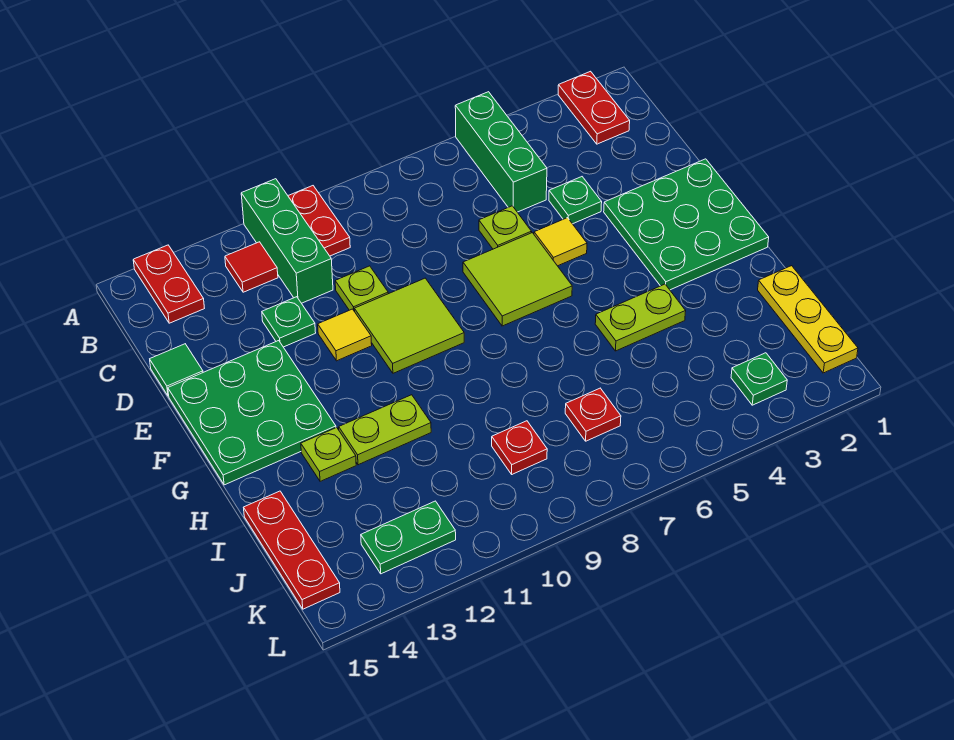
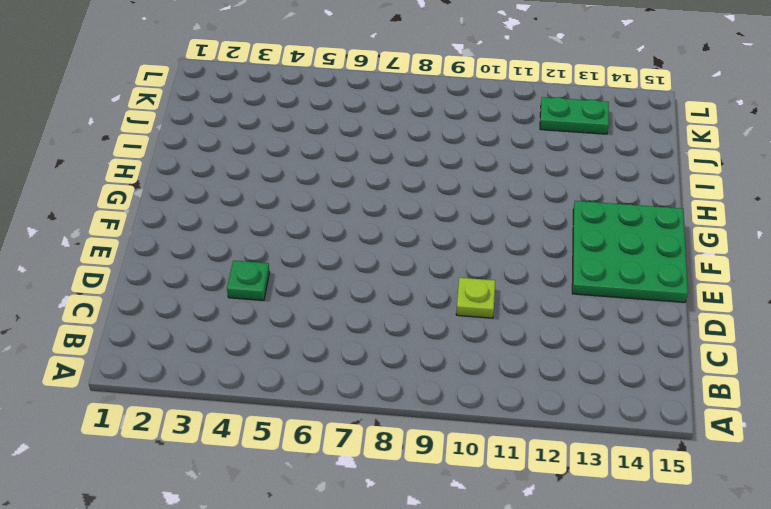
none -> red 1x2 plate [558,71,630,144]
none -> green 1x3 brick [455,92,547,212]
none -> red 1x2 plate [288,186,350,256]

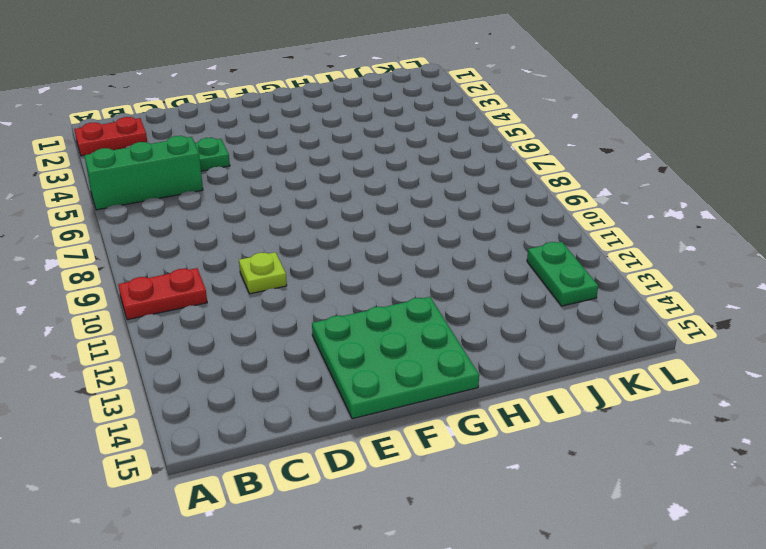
none -> green 1x3 brick [241,179,333,303]
none -> red 1x2 plate [133,245,204,323]
none -> red 1x1 tile [225,242,278,292]

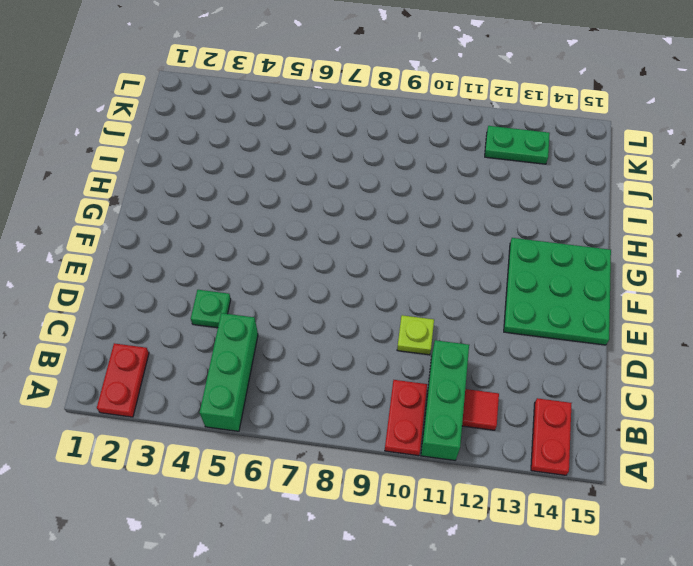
none -> lime 1x1 plate [479,206,532,249]
none -> green 1x1 plate [262,297,316,347]
none -> green 1x1 tile [150,344,203,396]

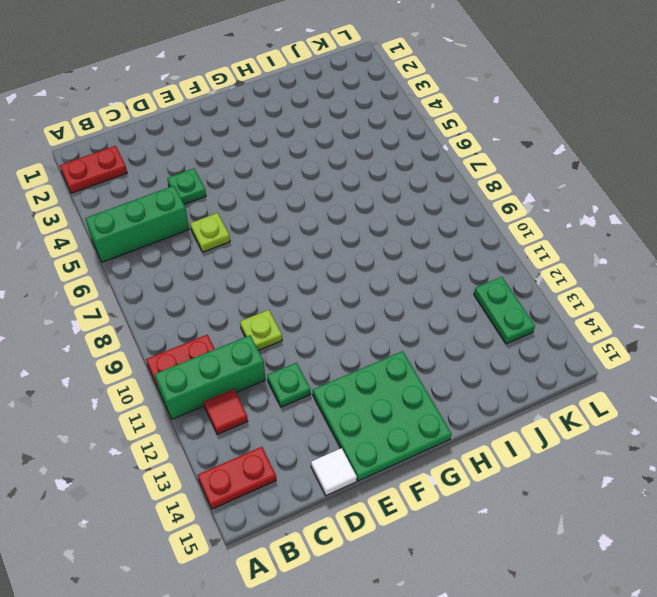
white 1x1 tile [311,448,357,496] -> green 1x1 tile [150,344,203,396]
none -> green 3x3 plate [604,159,769,290]
none -> yellow 1x1 tile [534,218,587,266]
none -> lime 2x2 tile [463,233,572,326]

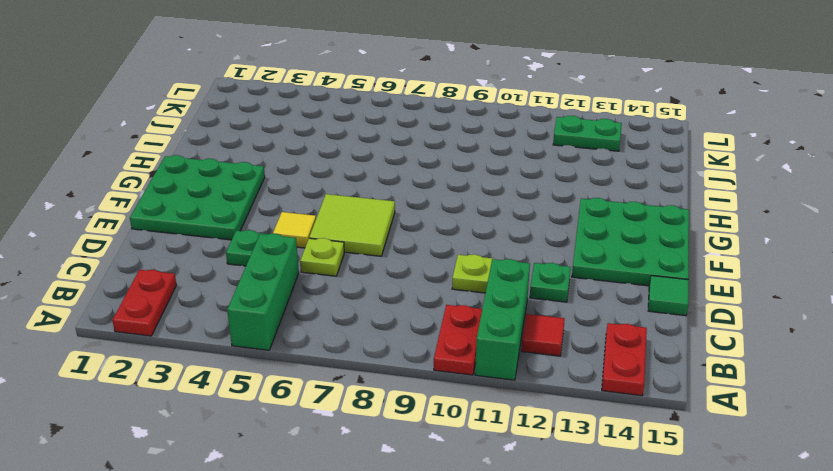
none -> lime 2x2 tile [354,278,464,373]
none -> yellow 1x1 tile [318,309,372,361]
none -> lime 1x2 plate [595,284,686,351]

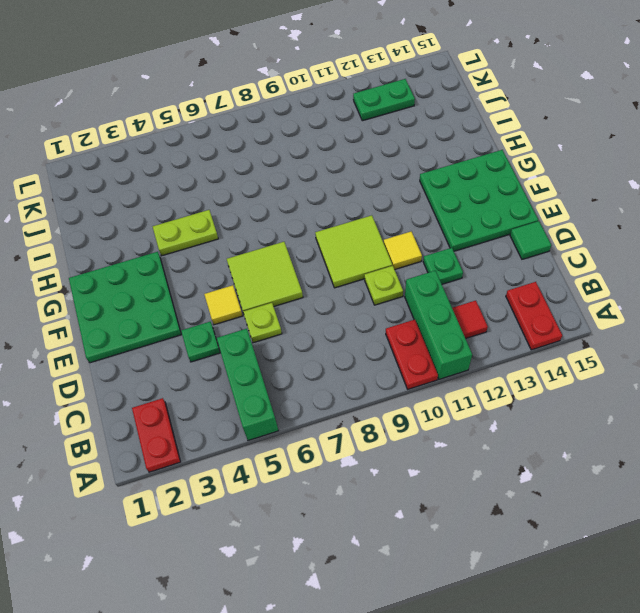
none -> lime 1x2 plate [339,395,431,465]
none -> lime 1x1 plate [301,428,356,481]
none -> yellow 1x3 plate [758,266,858,373]

